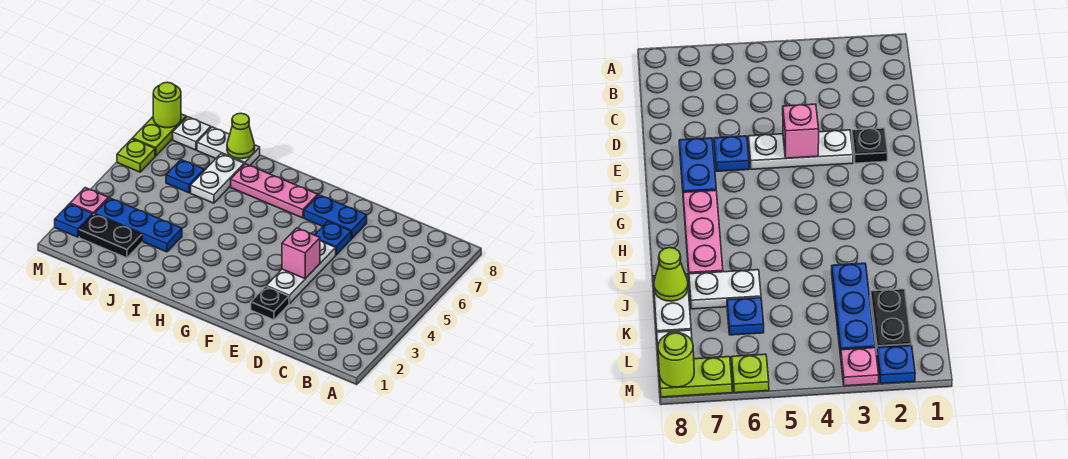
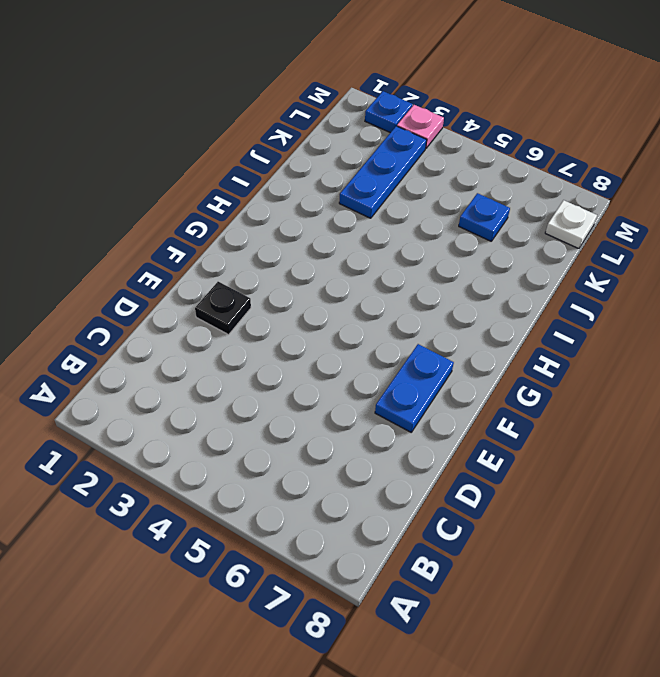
none -> white 1x3 plate [266,241,336,304]
none -> blue 1x1 plate [315,222,351,255]
none -> pink 1x3 plate [231,164,318,218]

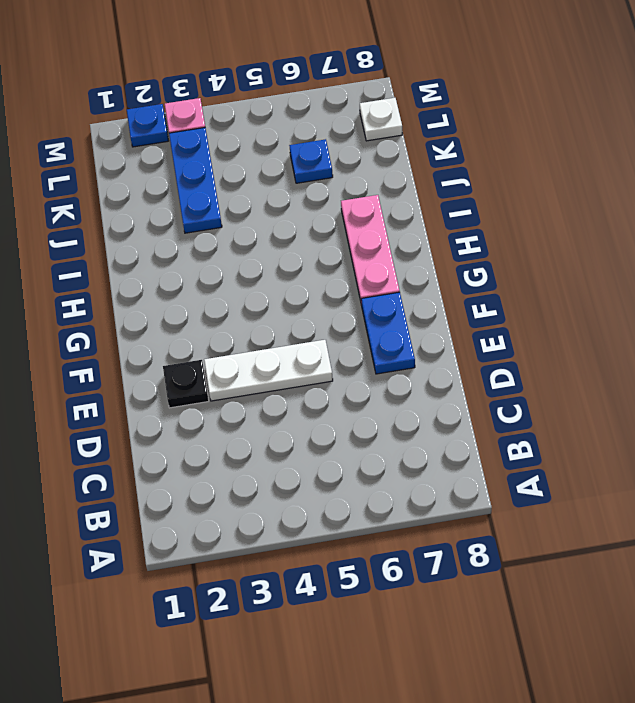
none -> blue 1x1 plate [315,222,351,255]
none -> white 1x2 plate [191,154,244,203]
none -> white 1x2 plate [197,127,260,165]

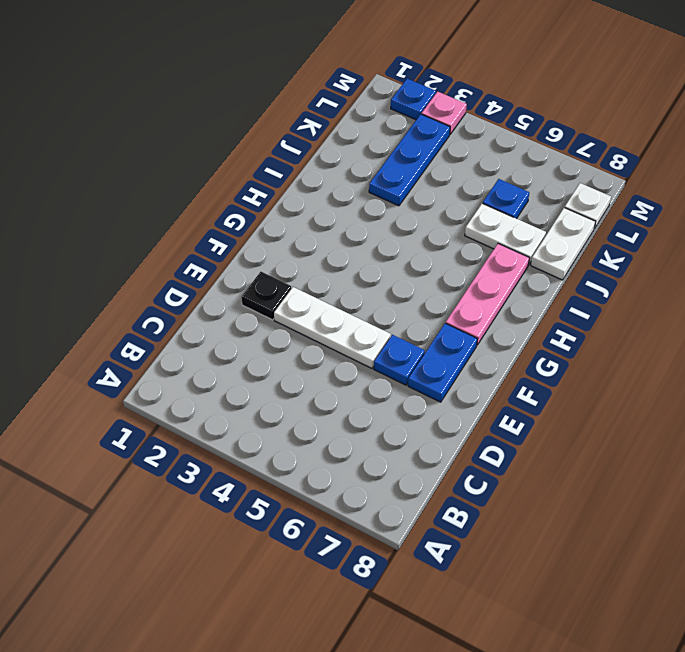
none -> black 1x2 plate [79,214,142,258]
none -> lime 1x1 plate [117,139,155,172]
none -> lime 1x2 plate [133,114,186,156]

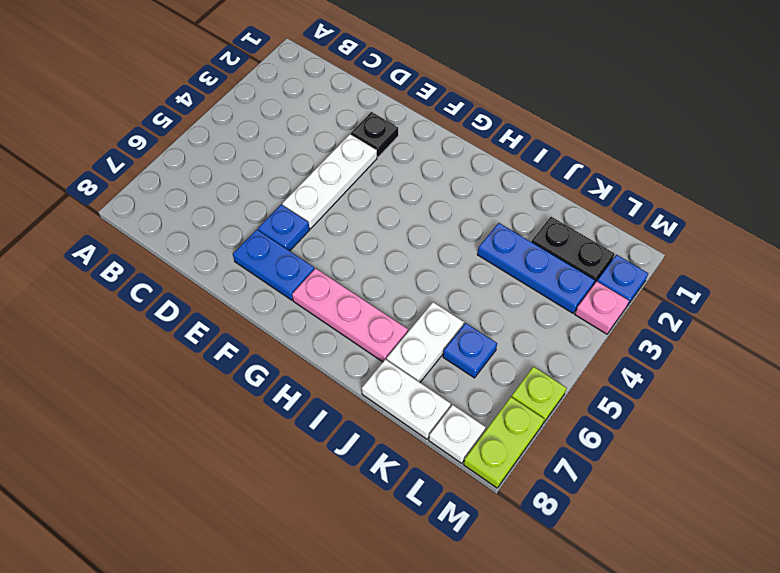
none -> pink 1x1 brick [282,228,320,279]
none -> lime 1x1 cone [227,113,255,159]
none -> lime 1x1 round brick [153,82,181,128]

